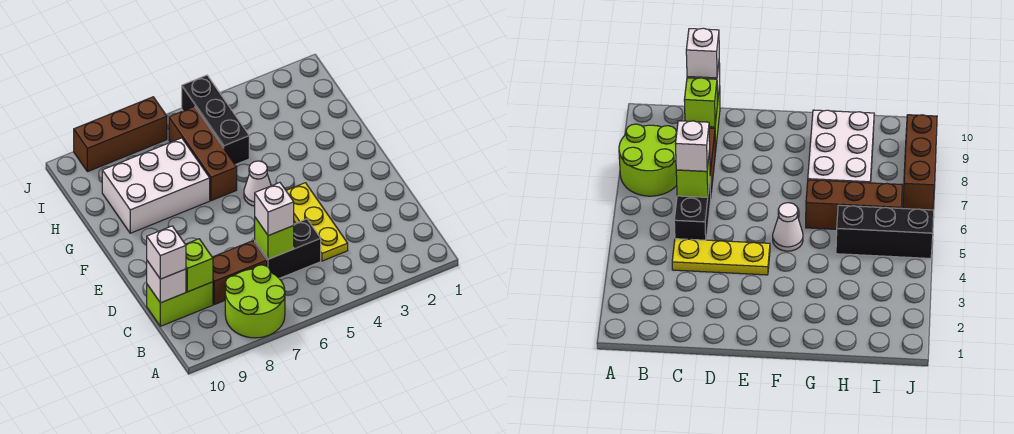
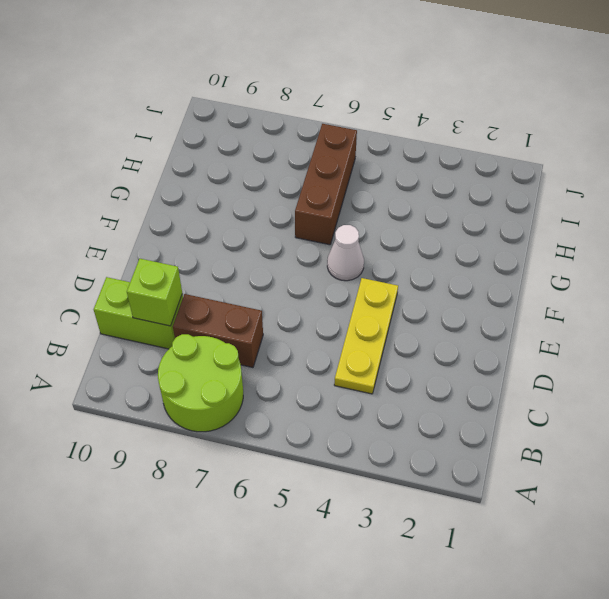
none -> black 1x2 brick [255,219,321,278]
none -> white 2x3 brick [102,138,210,233]
none -> black 1x3 brick [182,75,249,165]

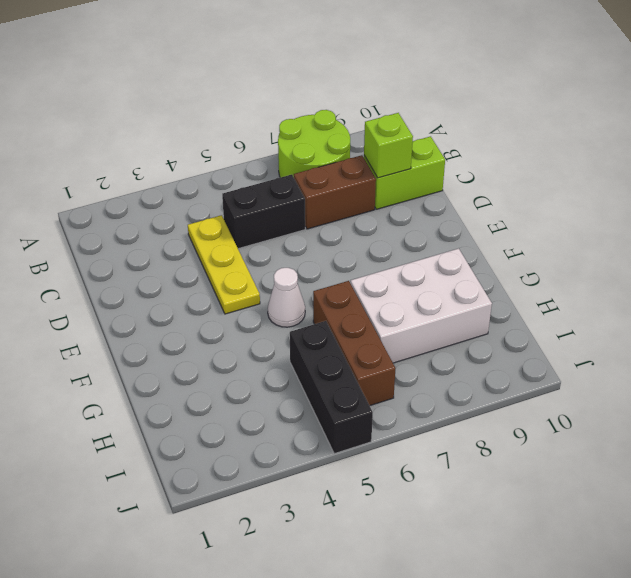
none -> brown 1x3 brick [74,97,167,172]
none -> lime 1x1 brick [255,218,294,259]
none -> white 1x1 brick [147,261,186,303]

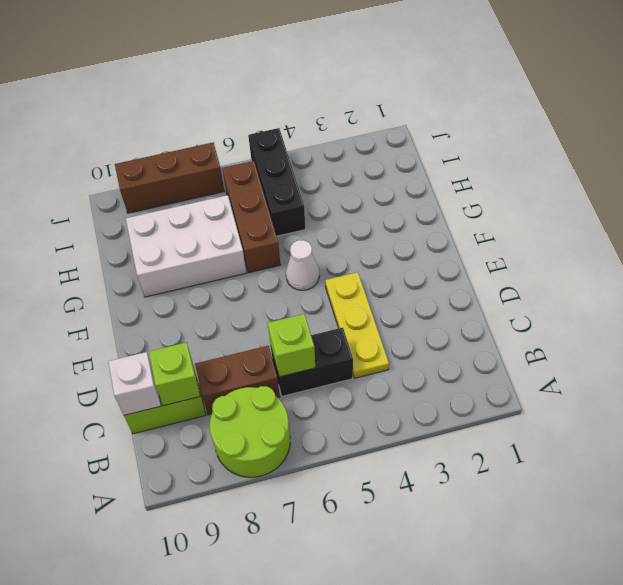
none -> white 1x1 brick [255,183,294,236]
none -> white 1x1 brick [147,226,186,279]

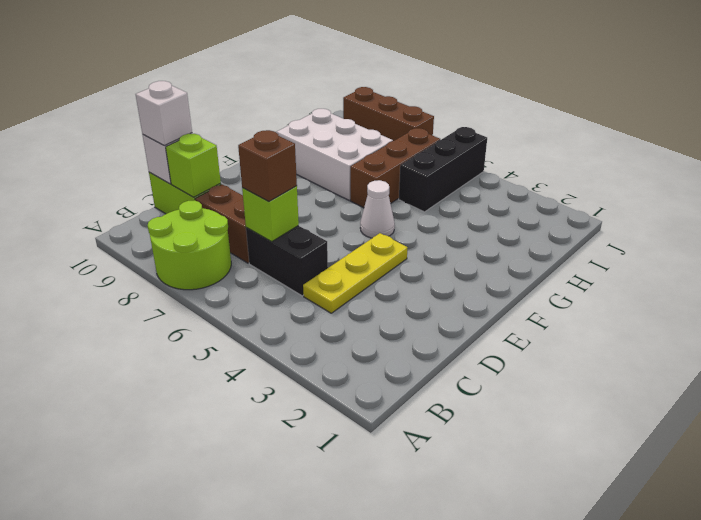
brown 1x1 brick [238,130,297,202] -> white 1x1 brick [255,183,294,236]

